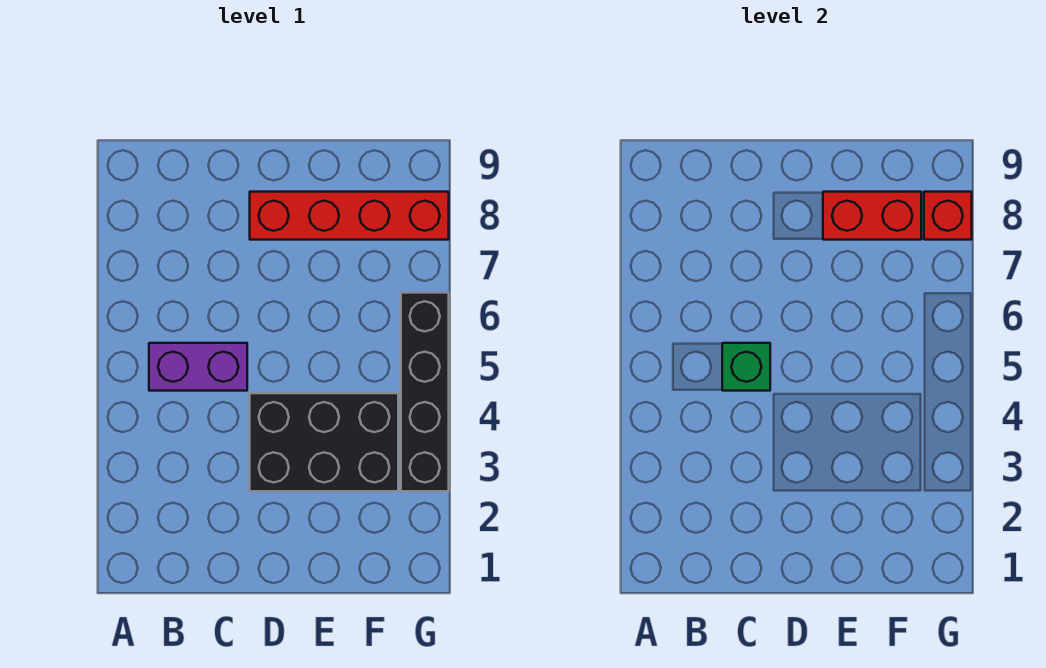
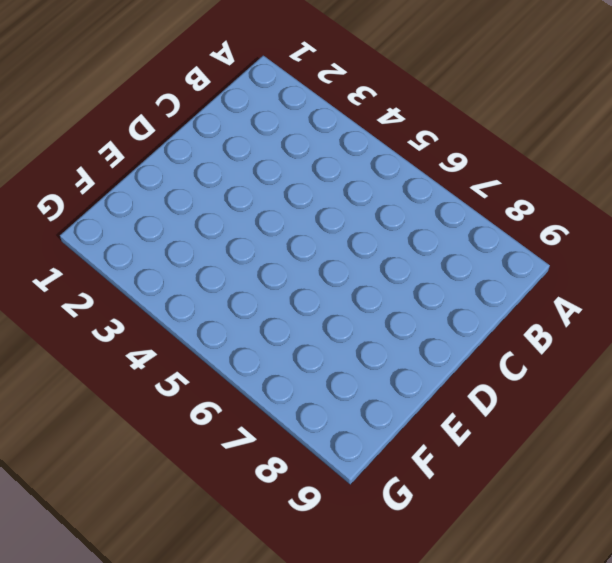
none -> purple 1x2 brick [149,343,247,391]
none -> black 2x3 brick [250,393,398,491]

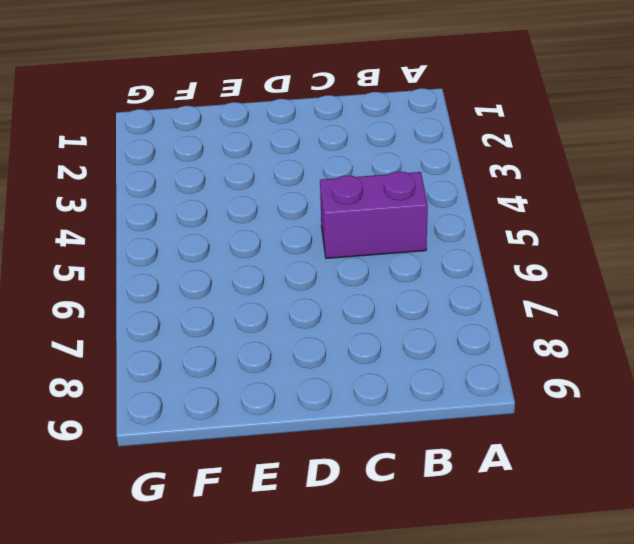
none -> black 2x3 brick [250,393,398,491]
none -> red 1x4 brick [250,192,449,240]

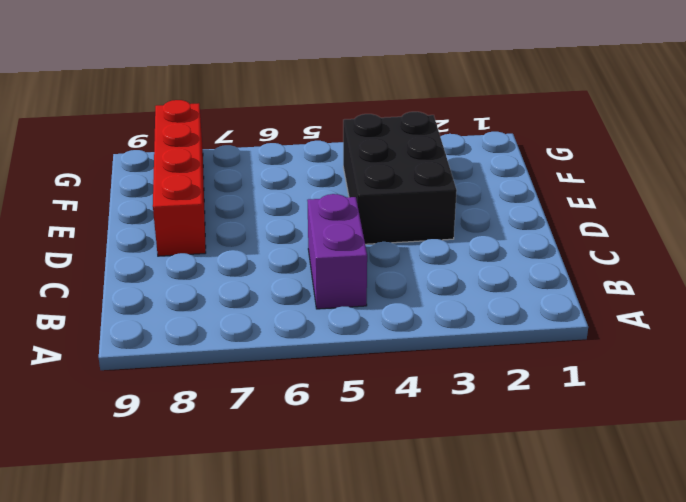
none -> black 1x4 brick [401,293,449,491]
none -> green 1x1 brick [722,343,770,391]

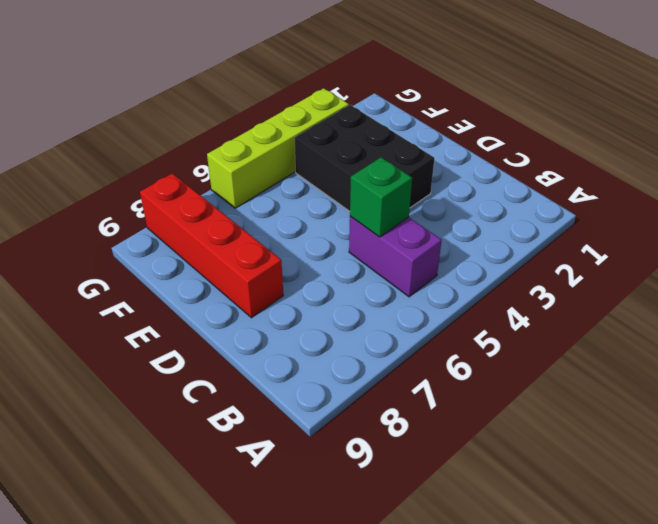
lime 1x4 brick [207,88,349,208] -> black 1x4 brick [401,293,449,491]
none -> red 1x2 brick [823,192,921,240]
none -> red 1x1 brick [924,192,972,240]

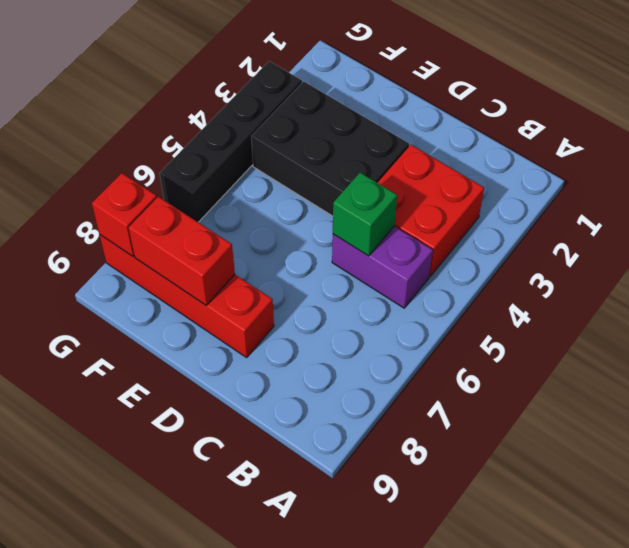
red 2x2 brick [378,145,484,276] -> none

